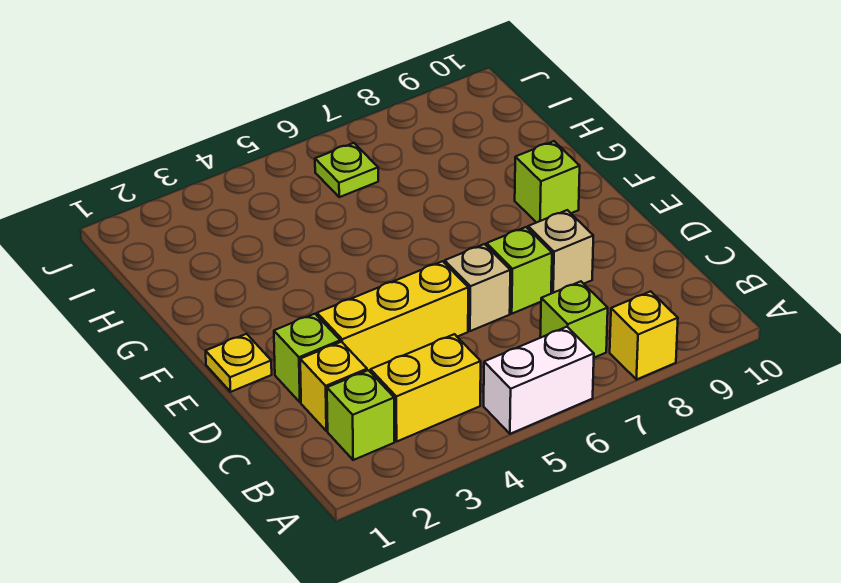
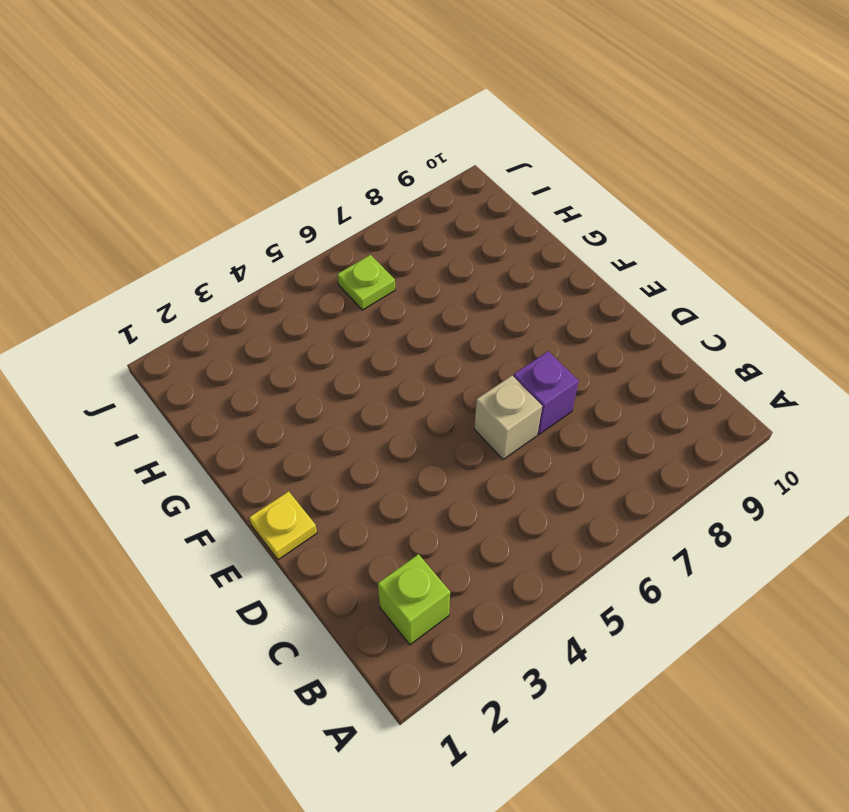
purple 1x1 brick [513,351,579,434] -> lime 1x1 brick [487,227,552,314]
none -> white 1x2 brick [484,327,594,434]
none -> yellow 1x1 brick [610,291,678,380]
none -> yellow 1x2 brick [370,334,481,441]

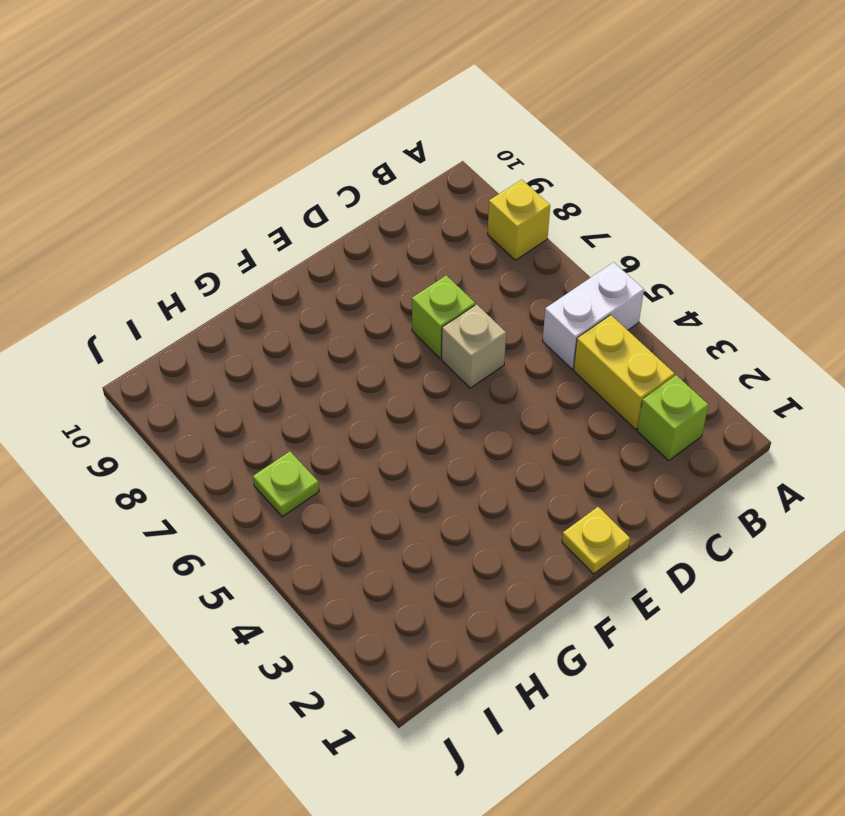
white 1x2 brick [543,262,644,369] -> white 1x2 brick turned to [484,327,594,434]
none -> lime 1x1 brick [540,281,608,358]
none -> yellow 1x1 brick [300,342,367,431]
none -> lime 1x1 brick [274,314,340,402]

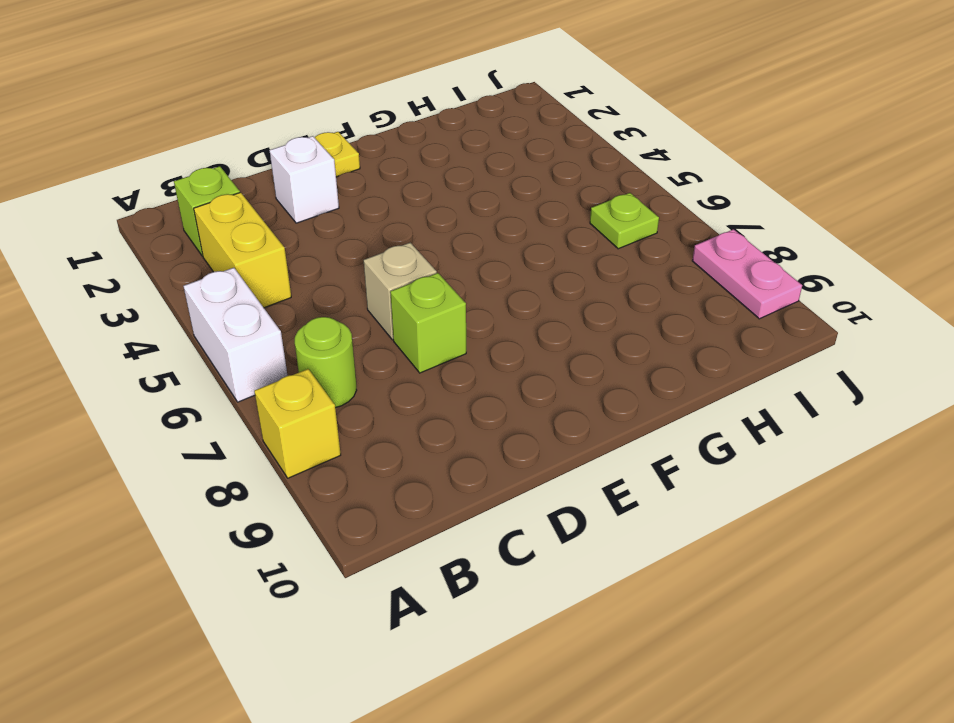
lime 1x1 round brick [295,317,357,408] -> lime 1x1 brick [540,281,608,358]
white 1x1 brick [270,136,339,223] -> lime 1x1 brick [274,314,340,402]
pink 1x2 plate [692,229,802,319] -> none
none -> yellow 1x1 brick [300,342,367,431]
none -> yellow 1x3 brick [317,261,468,372]
none -> tan 1x1 brick [528,210,593,293]

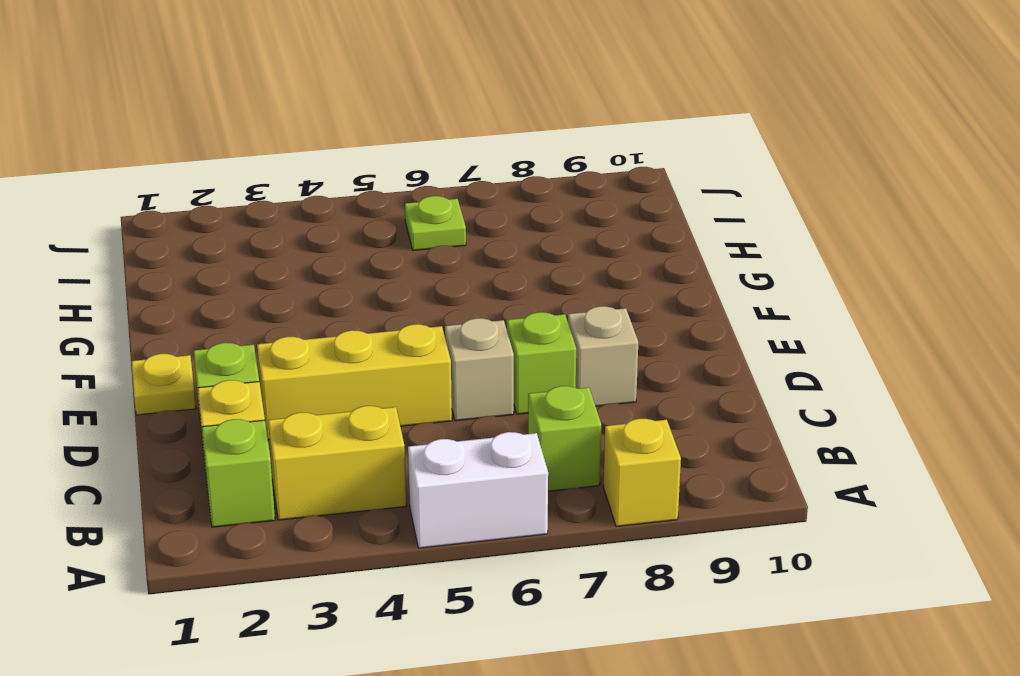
none -> lime 1x1 brick [515,141,580,223]

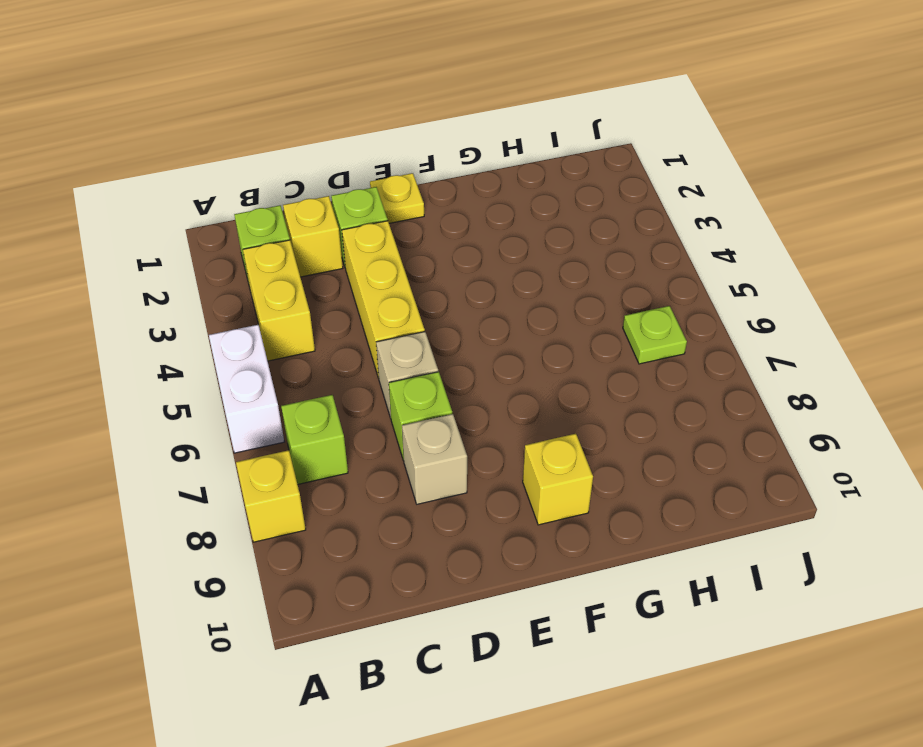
yellow 1x1 brick [523,434,593,525] -> lime 1x1 brick [515,141,580,223]

